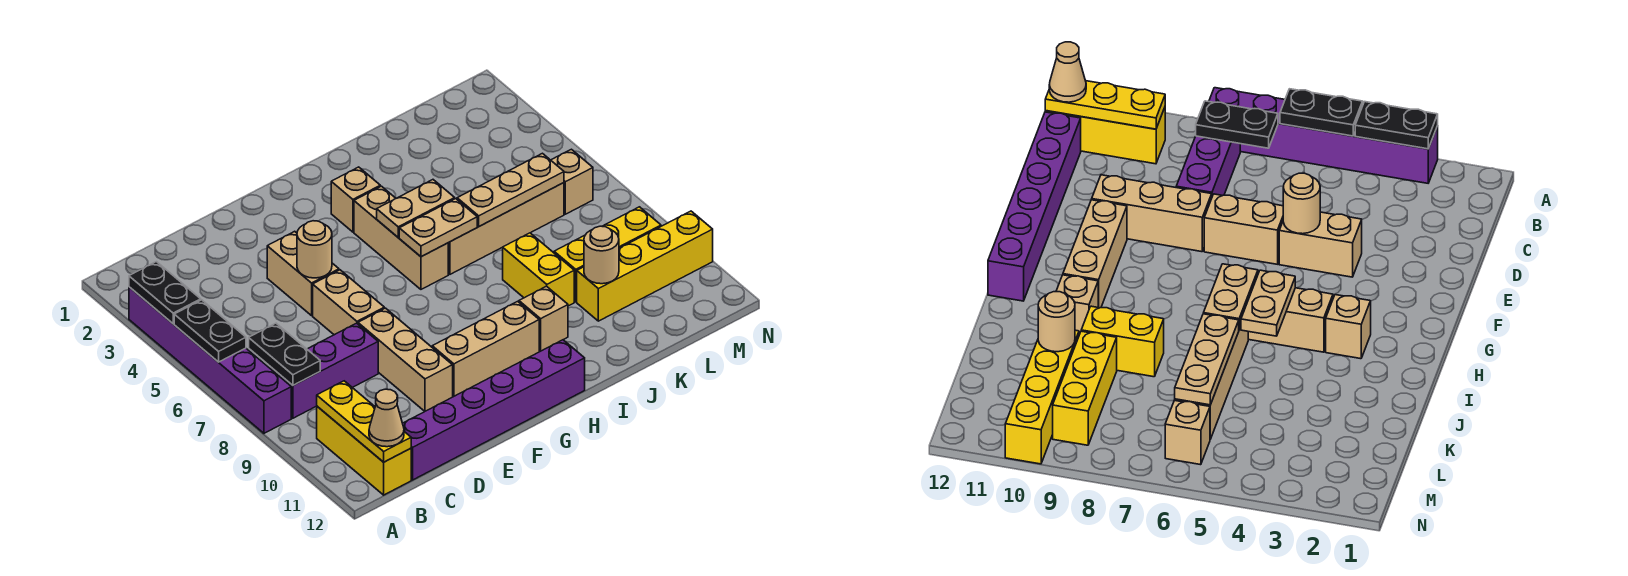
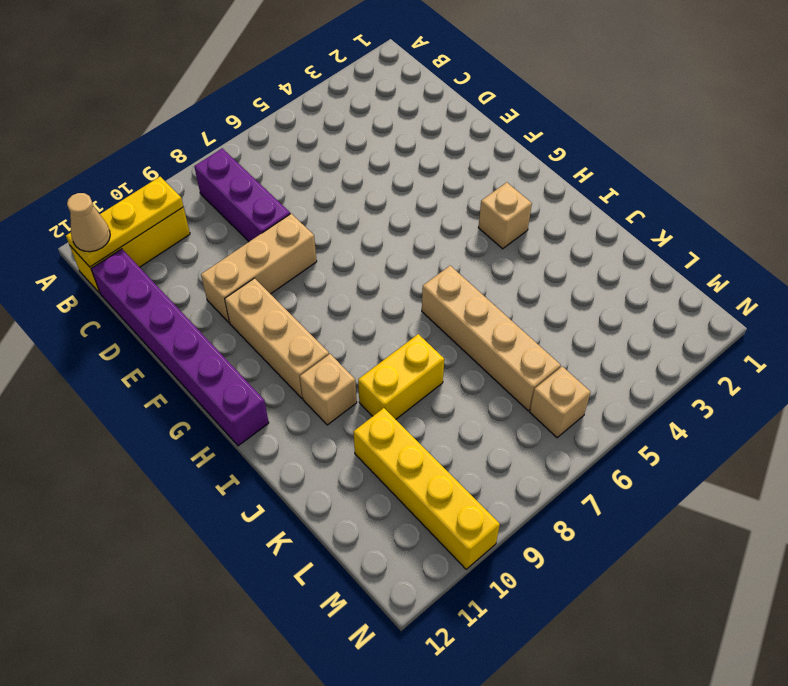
none -> purple 1x6 brick [129,287,291,433]
none -> tan 1x2 brick [267,231,339,316]
none -> tan 1x2 brick [313,270,384,335]

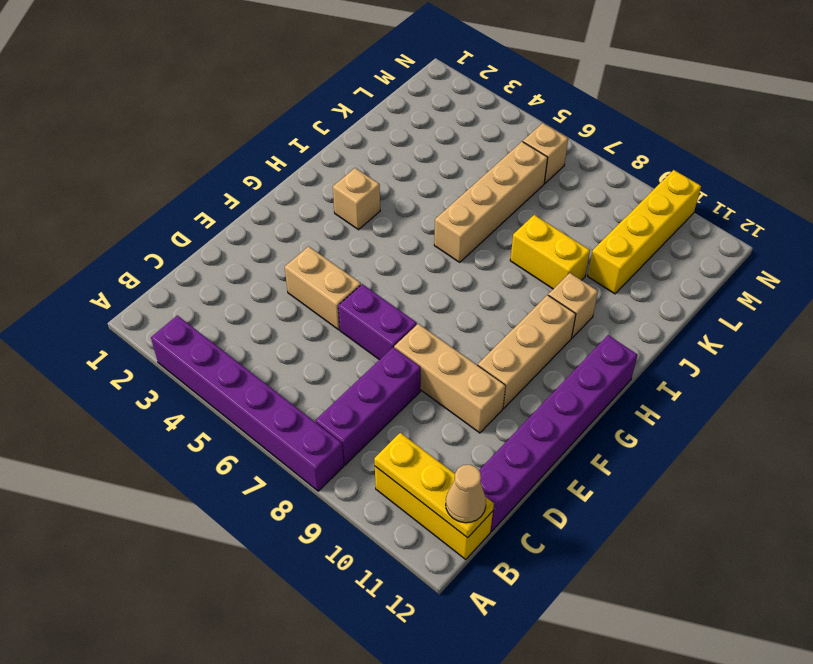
purple 1x2 brick [338,284,417,360] -> tan 1x2 brick [313,270,384,335]
none -> tan 1x3 brick [354,186,448,289]
none -> yellow 1x3 brick [554,207,661,302]
none -> black 1x2 plate [129,262,201,324]

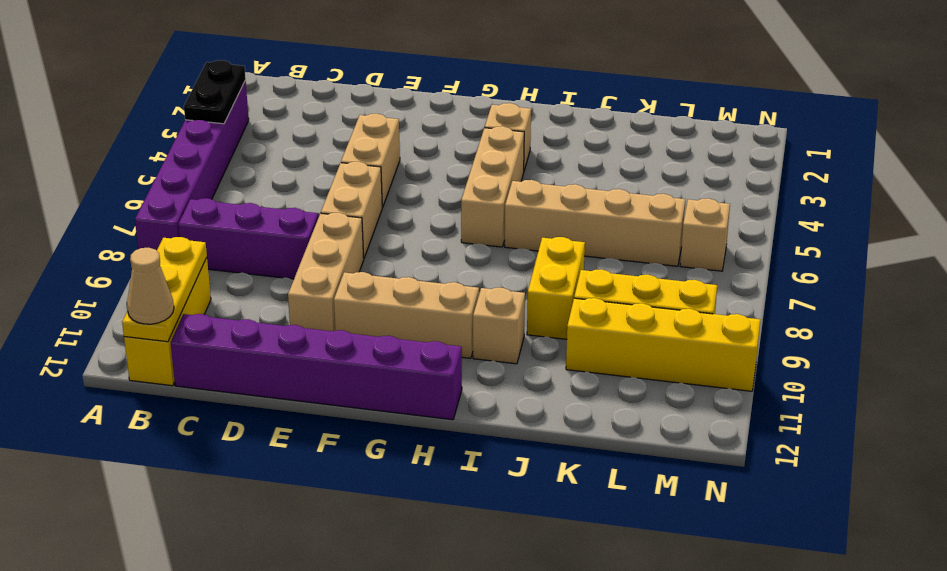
none -> black 1x2 plate [174,300,246,362]
none -> black 1x2 plate [249,323,320,385]
none -> tan 1x1 round brick [297,221,332,278]

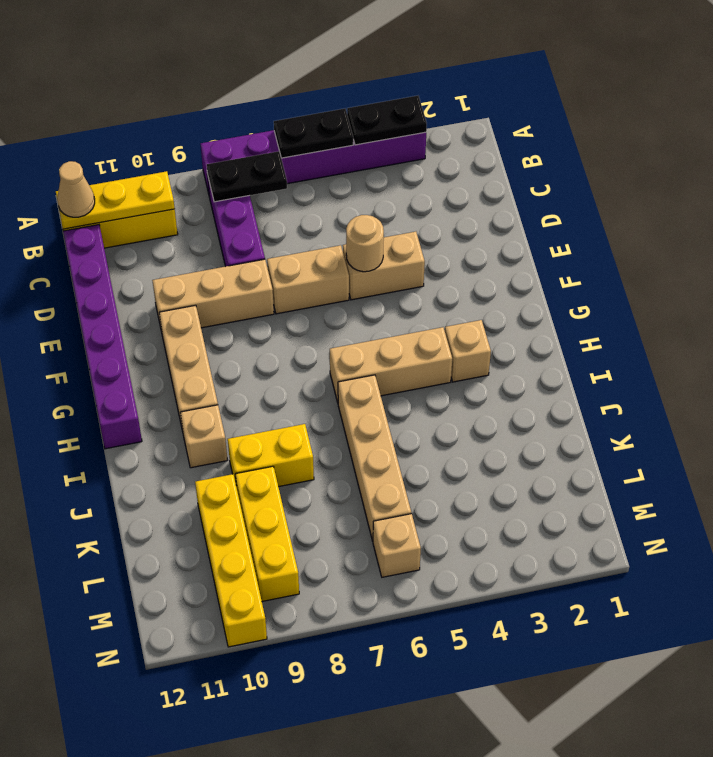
none -> tan 1x2 plate [377,180,455,237]
none -> tan 1x2 plate [399,199,477,257]
none -> tan 1x3 plate [457,153,564,226]

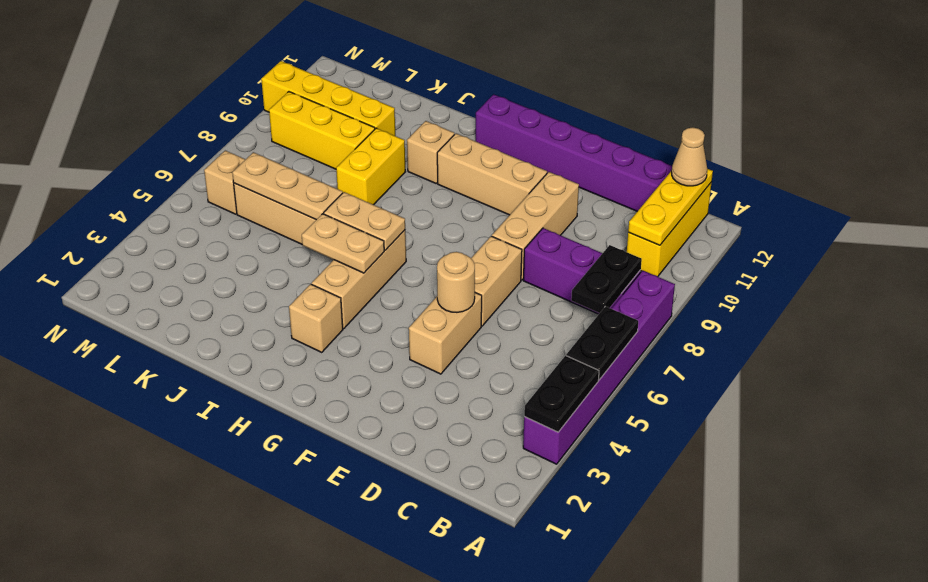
none -> tan 1x1 round brick [584,226,619,284]

